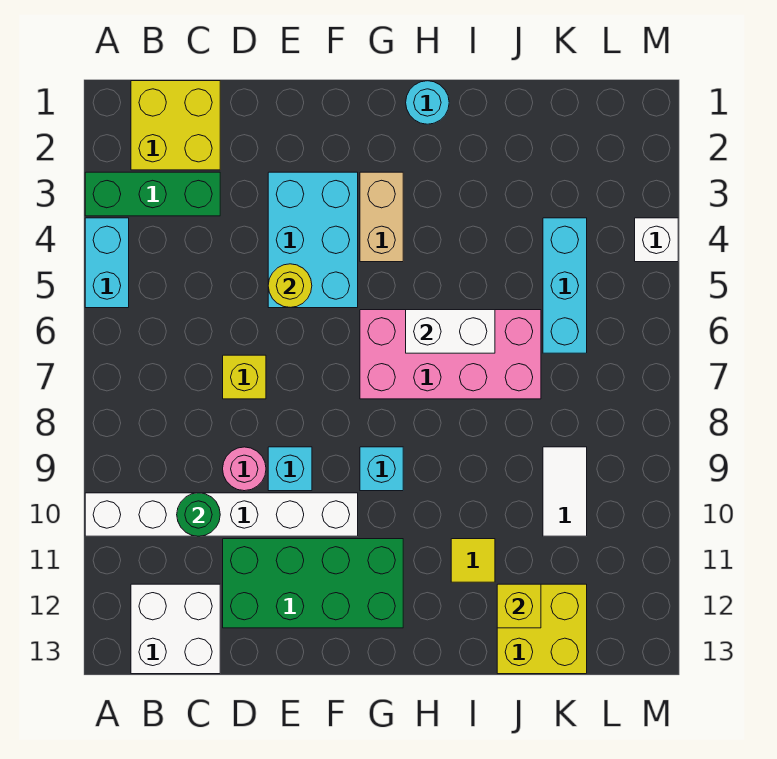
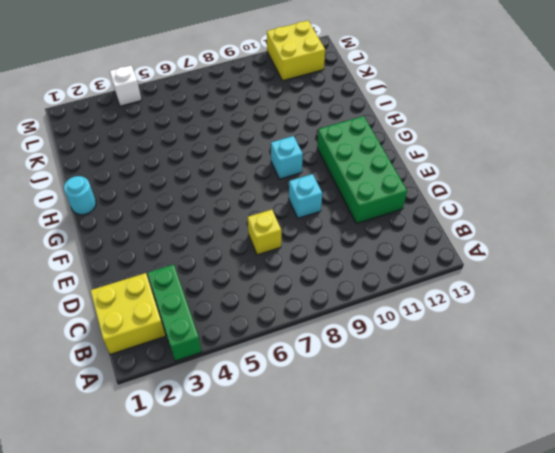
yellow 2x2 brick [267,21,325,81] -> yellow 2x2 brick moved to [497,584,587,674]
none -> cyan 1x2 brick [85,218,129,308]
none -> white 1x6 brick [85,493,358,536]
none -> white 2x2 brick [131,584,220,674]

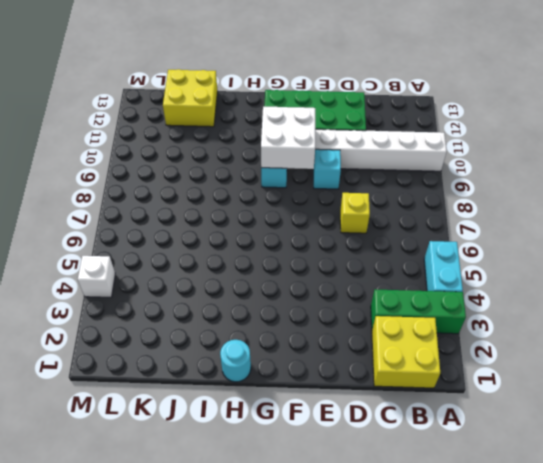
white 2x2 brick [261,107,315,169] -> white 2x2 brick moved to [131,584,220,674]
none -> pink 1x1 round brick [223,447,266,491]
none -> cyan 2x3 brick [268,172,358,308]
none -> tan 1x2 brick [360,172,403,262]

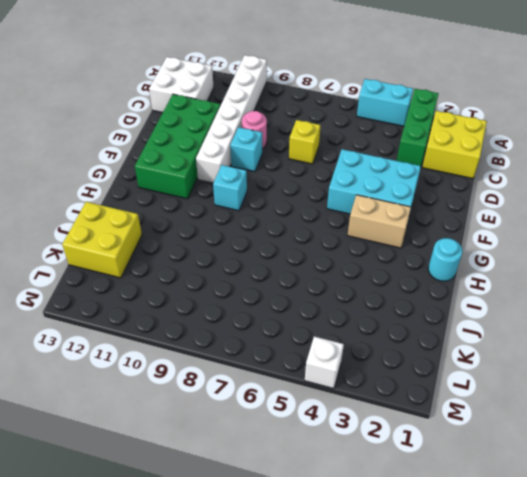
none -> pink 2x4 brick [360,310,541,399]
none -> yellow 1x1 tile [451,539,495,582]
none -> cyan 1x3 brick [543,218,587,353]

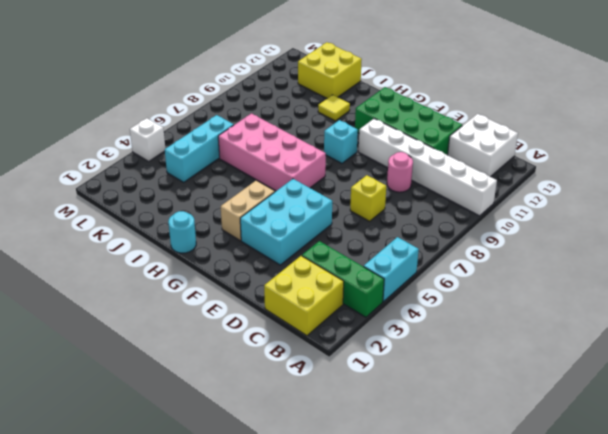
none -> cyan 1x1 brick [268,447,312,491]
none -> white 1x2 tile [543,447,587,536]
none -> green 1x1 round brick [177,493,220,536]

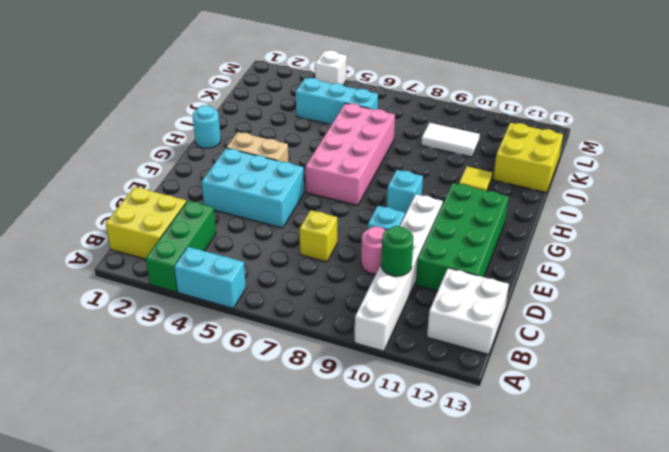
none -> yellow 1x1 round brick [268,264,312,308]
none -> white 1x2 brick [406,310,495,353]
none -> yellow 1x1 brick [497,584,541,628]

